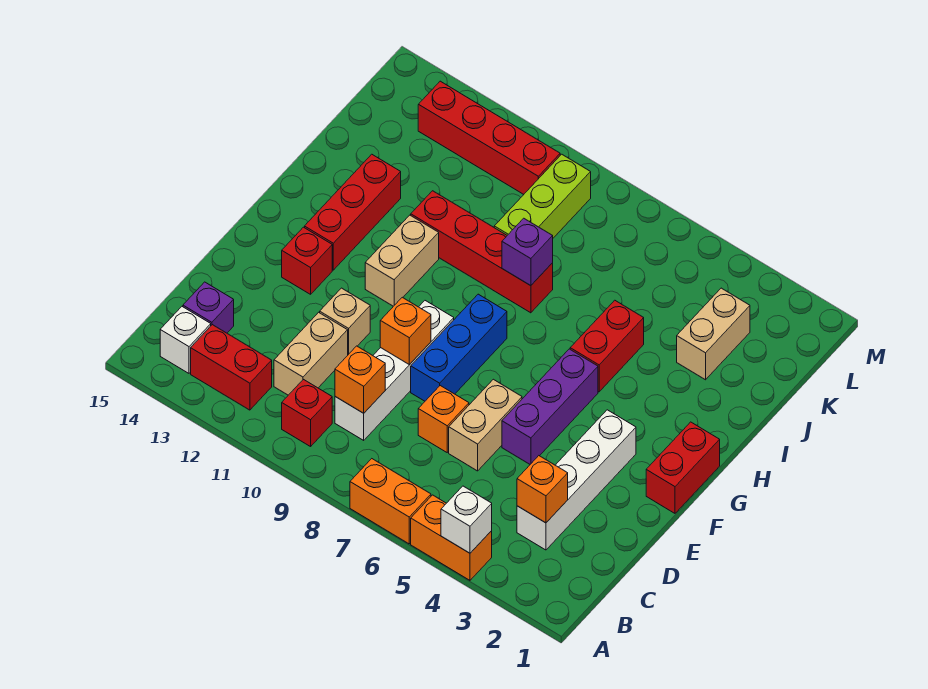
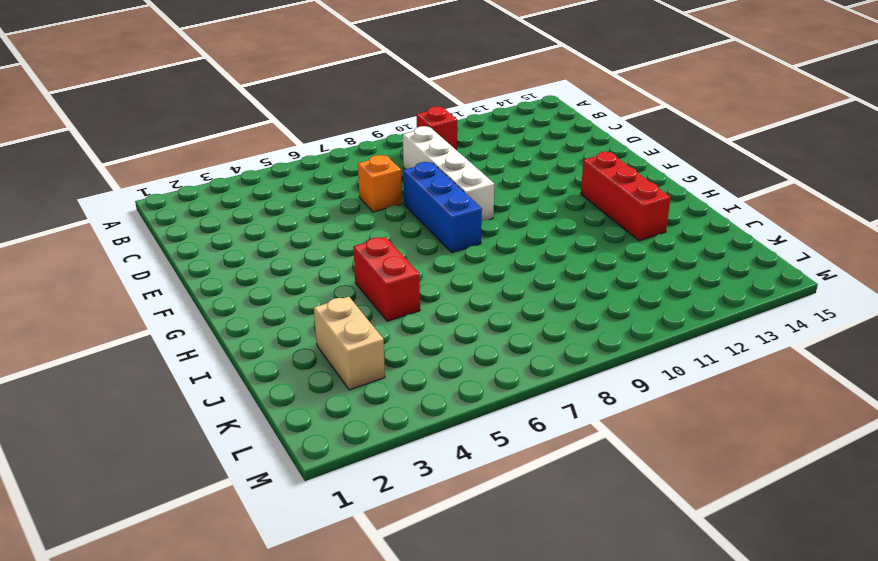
none -> orange 1x2 brick [411,495,492,580]
none -> orange 1x2 brick [350,459,431,544]
none -> red 1x2 brick [191,325,272,410]

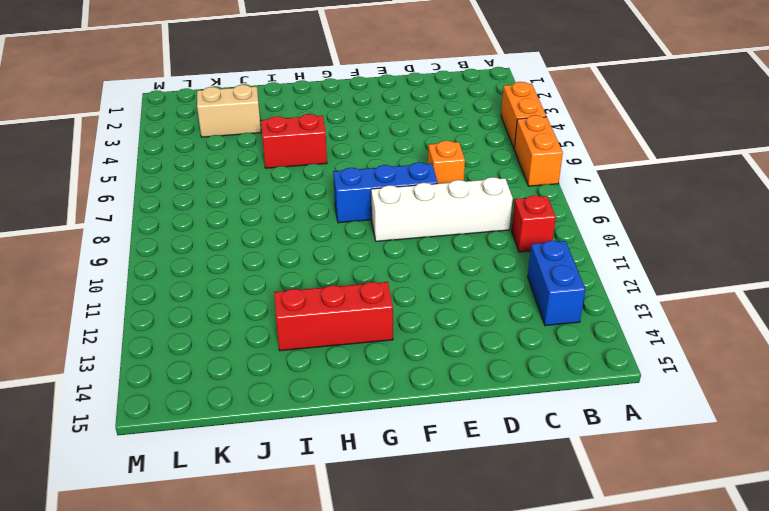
blue 1x2 brick [527,241,585,326] -> red 1x2 brick [191,325,272,410]
none -> white 1x1 brick [160,307,211,373]
none -> white 1x4 brick [517,410,636,550]
none -> tan 1x2 brick [274,312,348,395]

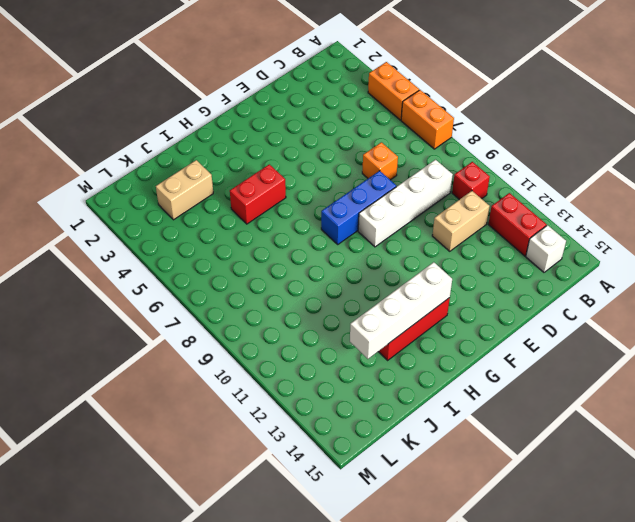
white 1x4 brick [350,262,452,359] -> white 1x4 brick moved to [517,410,636,550]
none -> purple 1x1 brick [183,282,234,333]
none -> tan 1x2 brick [449,379,522,471]
none -> purple 1x3 brick [502,349,598,464]

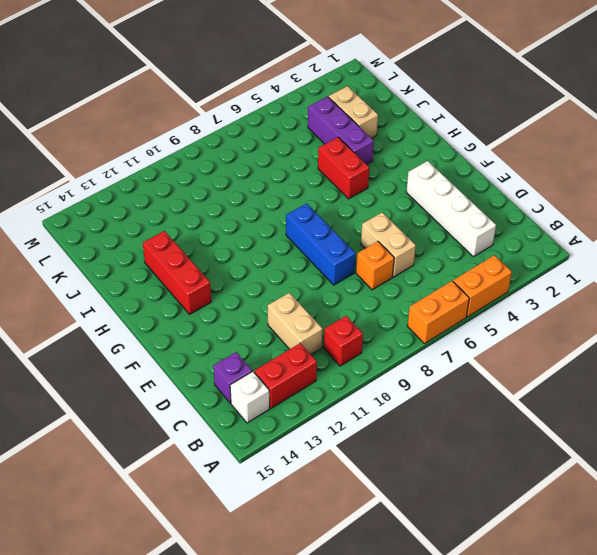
purple 1x3 brick [308,96,374,164] -> purple 1x3 brick moved to [502,349,598,464]
none -> white 1x4 brick [335,301,454,440]
none -> tan 1x1 brick [320,288,370,355]
none -> red 1x2 brick [646,422,720,513]

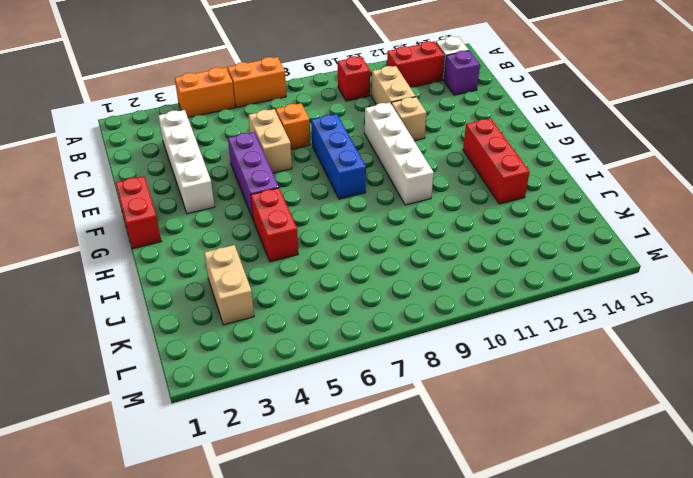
white 1x4 brick [365,103,434,205] -> white 1x4 brick moved to [335,301,454,440]
none -> red 1x1 brick [282,227,332,294]
none -> tan 1x2 brick [365,215,439,306]
none -> red 1x4 brick [411,191,553,313]

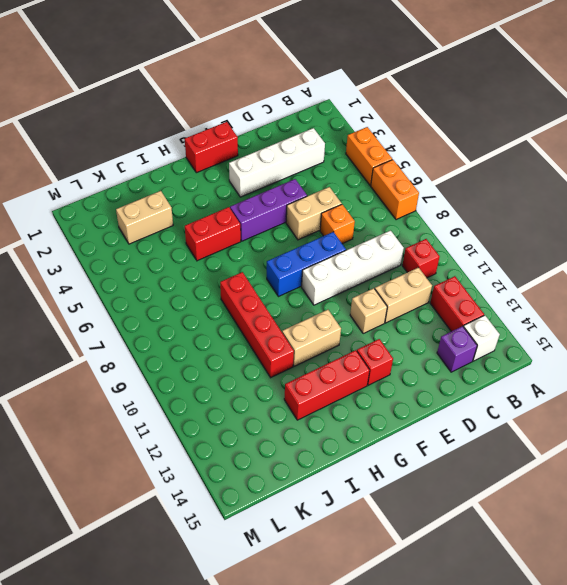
none -> lime 1x3 brick [494,154,591,238]
none -> red 1x4 brick [418,81,560,194]
none -> white 1x1 brick [441,486,492,553]

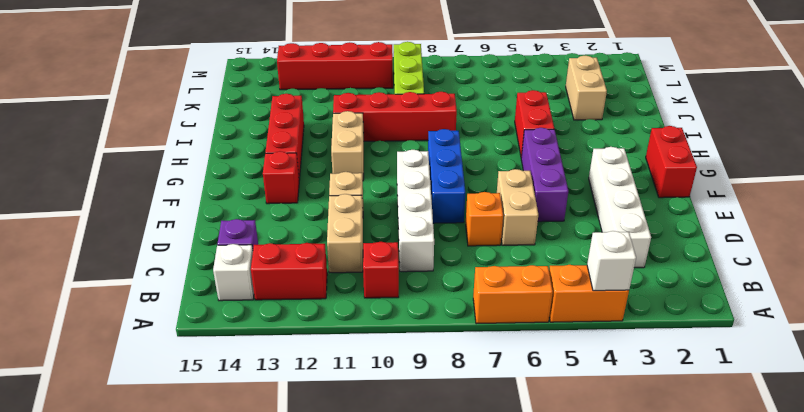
none -> orange 1x1 brick [517,456,568,523]
none -> orange 1x1 brick [335,346,385,413]
none -> orange 1x1 brick [380,297,431,365]

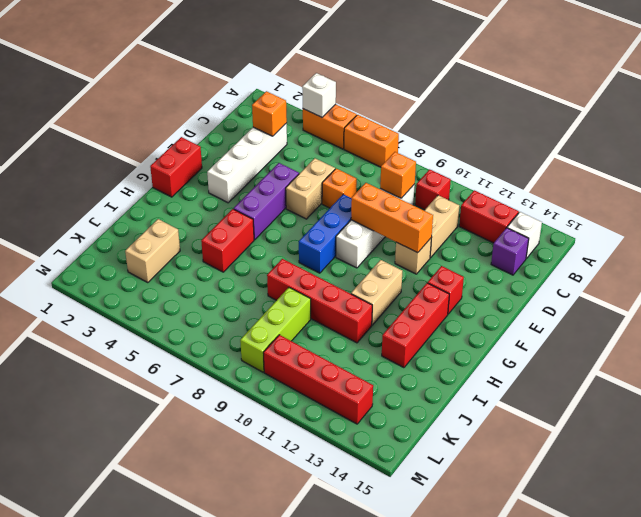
orange 1x3 brick [351,183,433,253] -> orange 1x1 brick [380,297,431,365]
none -> purple 1x1 brick [502,218,553,286]

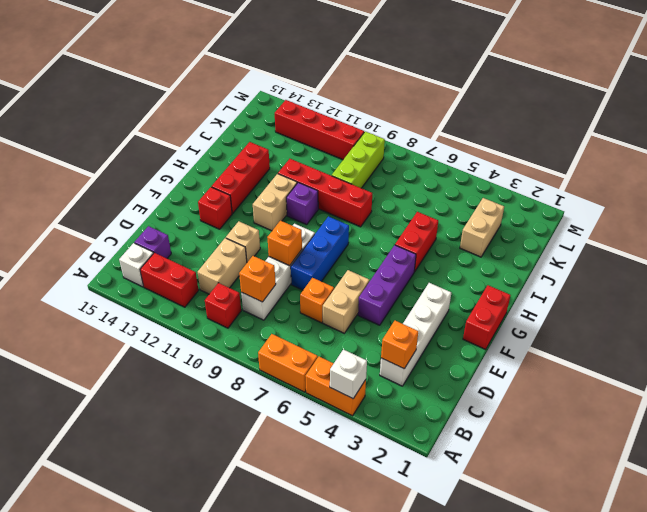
purple 1x1 brick [286,182,318,225] -> purple 1x1 brick moved to [502,218,553,286]

